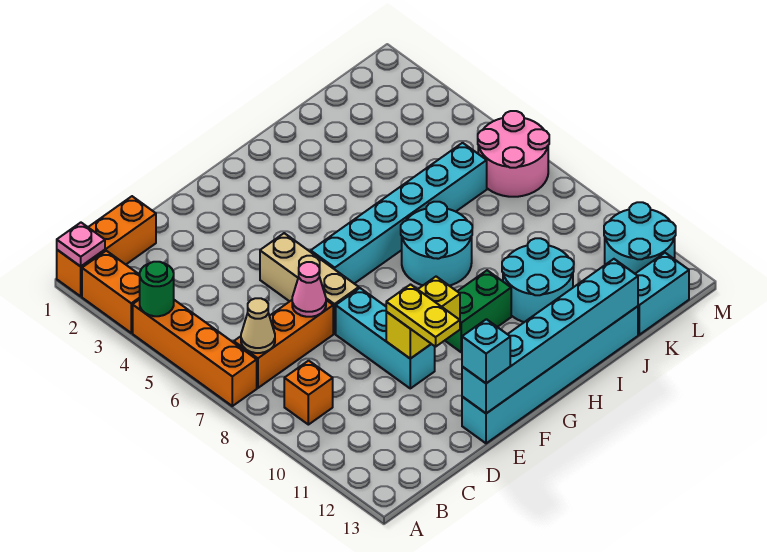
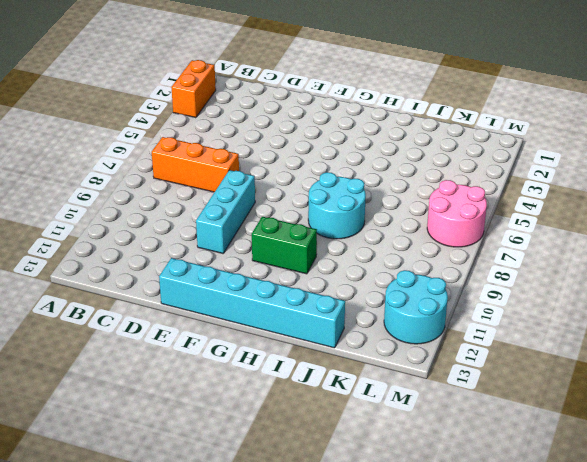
none -> orange 1x3 brick [57,196,156,296]
none -> orange 1x4 brick [133,299,257,406]
none -> orange 1x1 brick [284,361,333,425]

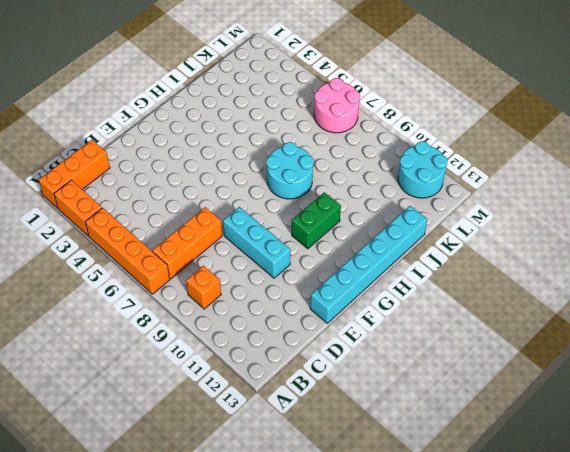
none -> tan 1x3 brick [260,233,359,334]
none -> cyan 1x6 brick [311,143,487,284]
none -> cyan 2x2 round brick [502,238,574,322]

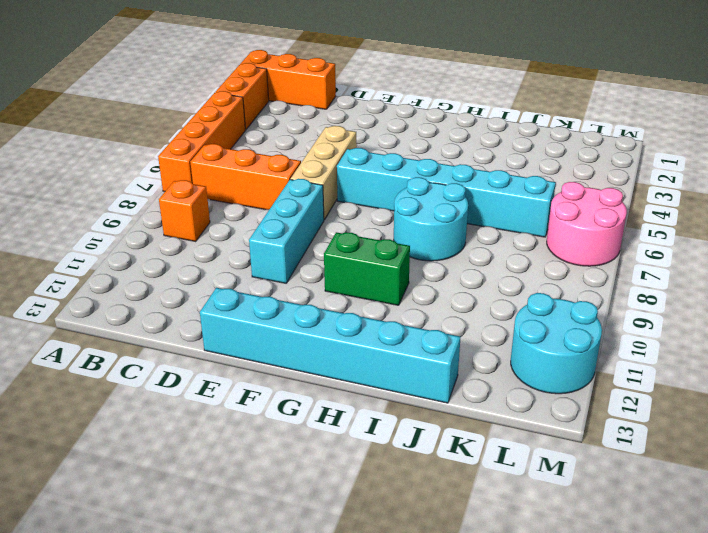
none -> cyan 2x2 round brick [502,238,574,322]
none -> cyan 1x2 brick [635,253,689,335]
none -> pink 1x1 plate [57,223,105,266]

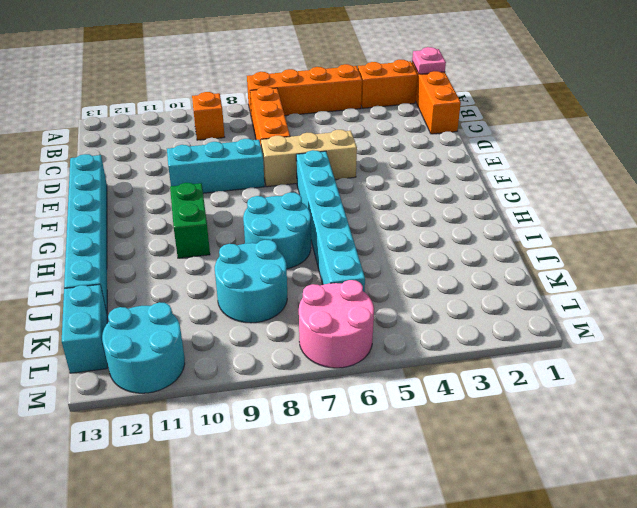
cyan 2x2 round brick [215,240,287,323] -> cyan 2x2 round brick moved to [502,238,574,322]
none -> green 1x1 round brick [140,262,174,316]
none -> tan 1x1 cone [241,298,275,353]
none -> pink 1x1 cone [292,262,326,317]

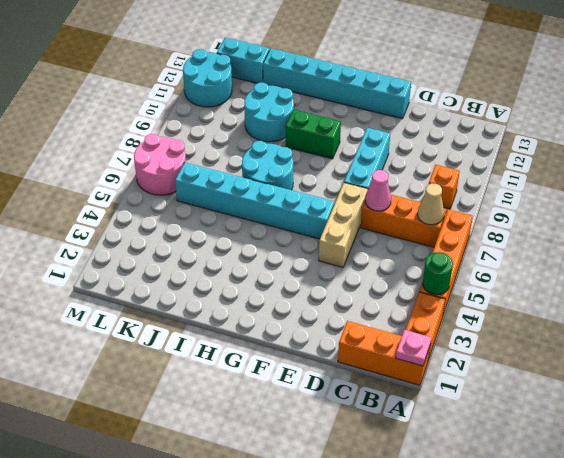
none -> yellow 1x2 brick [386,277,460,359]
none -> cyan 1x6 brick [462,259,638,413]
none -> yellow 1x2 plate [386,285,460,347]

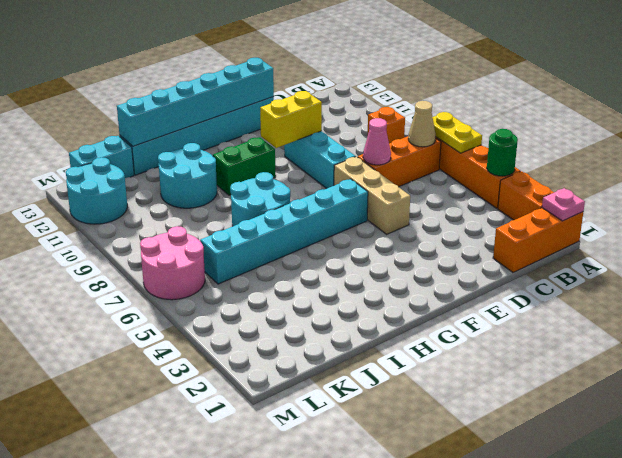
yellow 1x2 plate [433,112,482,153] -> yellow 1x2 plate moved to [386,285,460,347]
none -> cyan 1x1 brick [462,319,510,383]

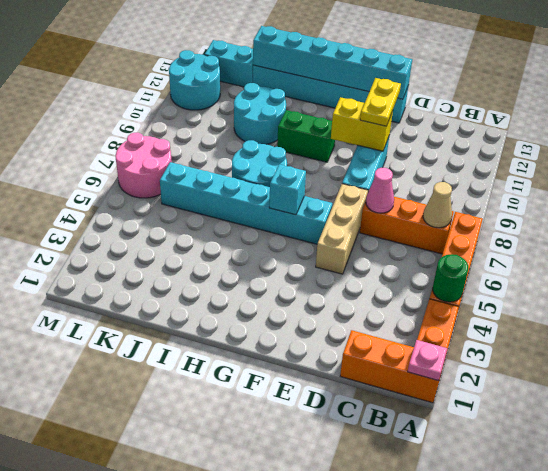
cyan 1x1 brick [269,164,306,215] -> cyan 1x1 brick moved to [462,319,510,383]
none -> orange 1x1 brick [284,361,333,425]

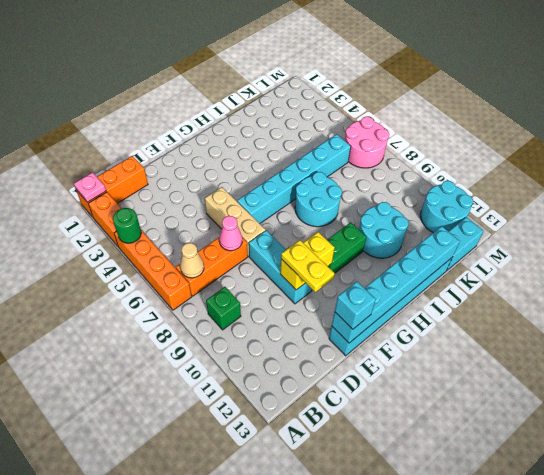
green 1x1 brick [206,287,241,330] -> orange 1x1 brick [284,361,333,425]

